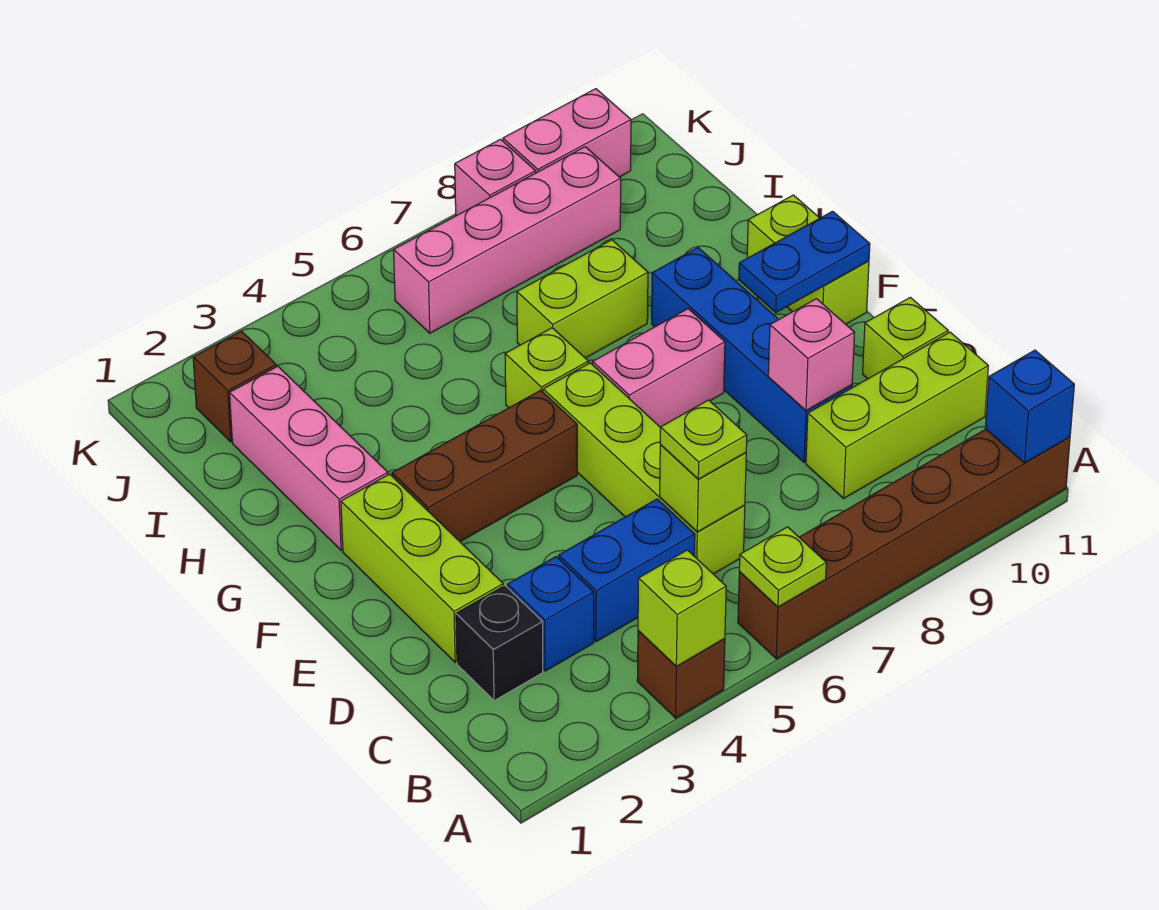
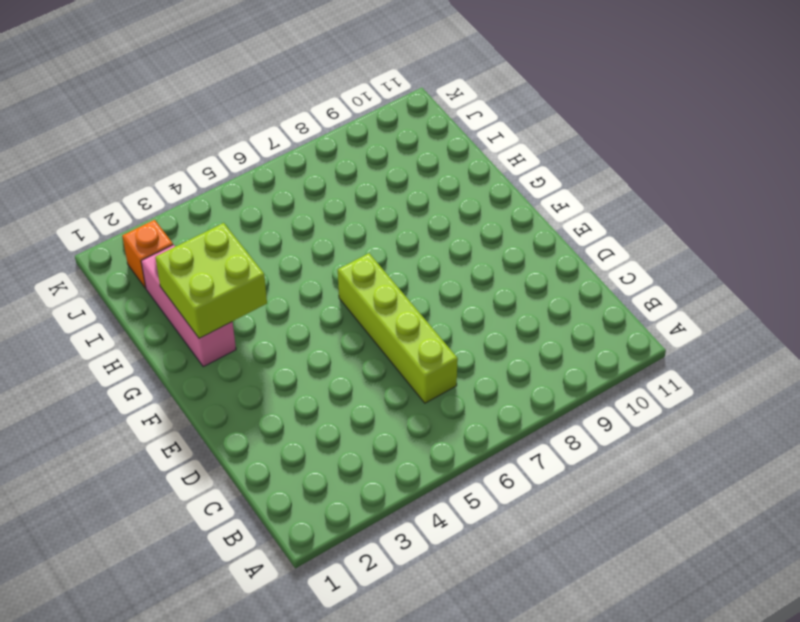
lime 2x2 brick [155,223,267,338] -> none
orange 1x1 brick [122,220,173,288] -> brown 1x1 brick [193,331,276,442]
none -> brown 1x1 brick [637,631,725,718]
none -> brown 1x6 brick [738,429,1070,659]
none -> black 1x1 brick [456,586,543,701]

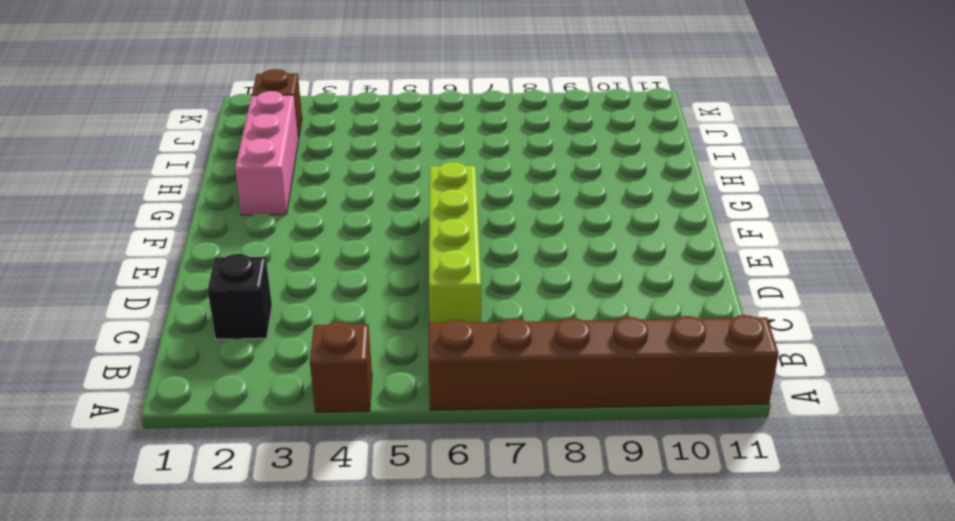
none -> blue 1x1 brick [508,557,594,671]
none -> blue 1x2 brick [559,499,695,642]
none -> lime 1x3 brick [806,332,988,498]

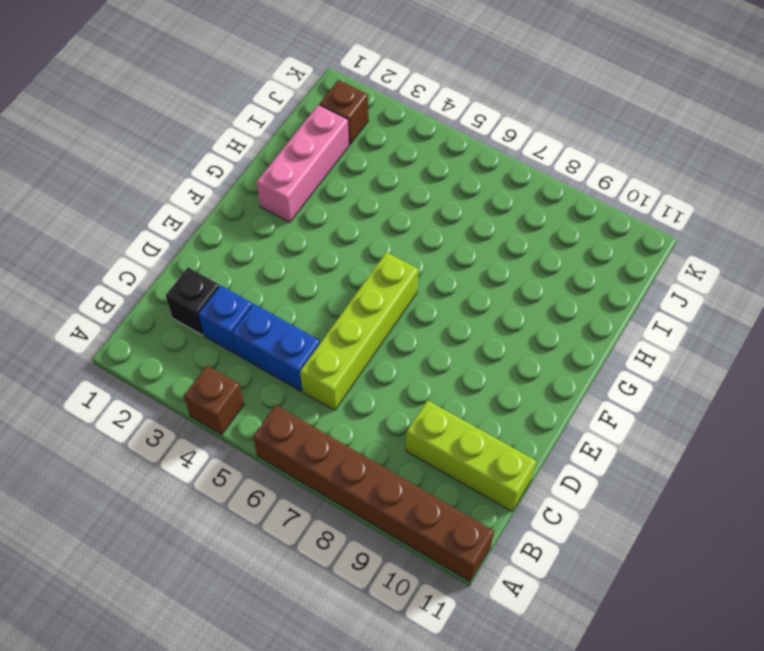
none -> lime 1x3 brick [341,474,503,662]
none -> blue 1x4 brick [652,248,852,462]
none -> lime 1x1 brick [863,297,948,379]

